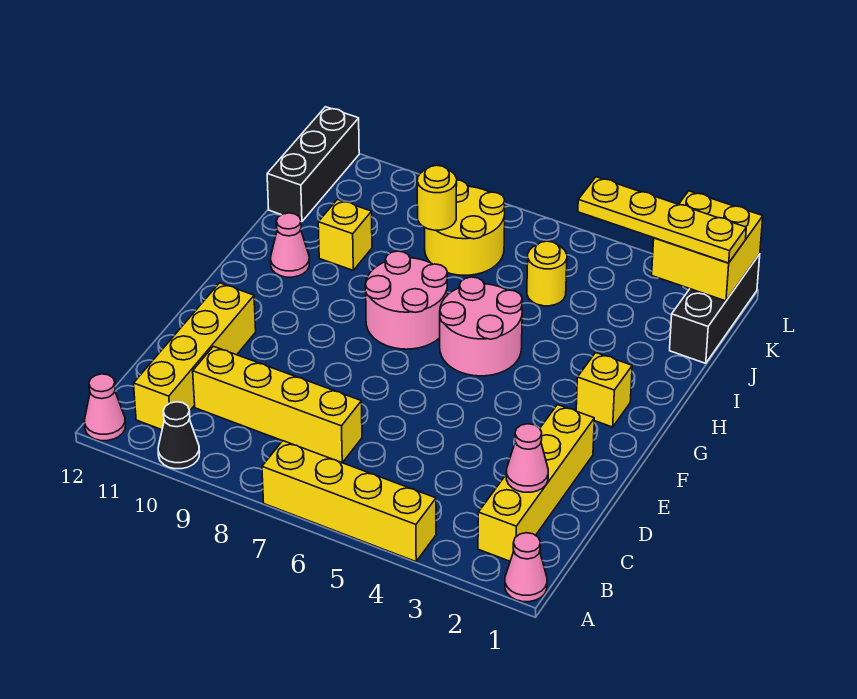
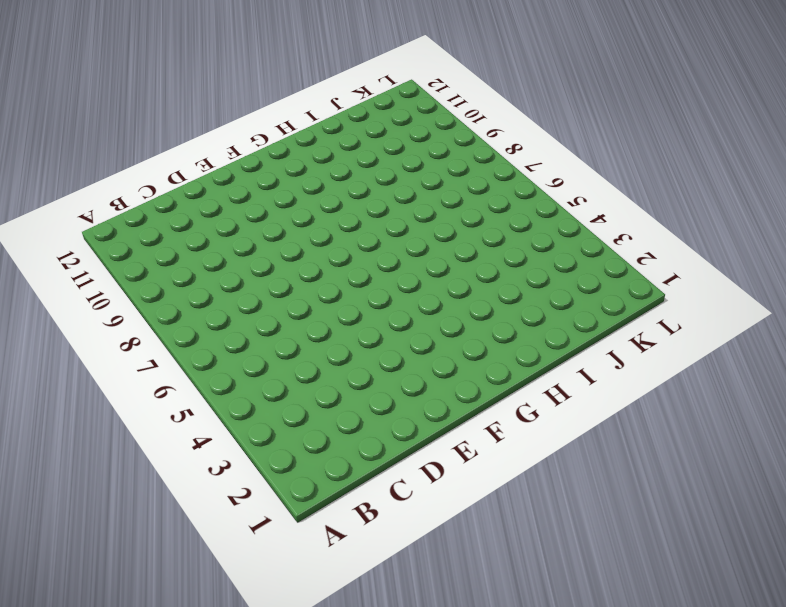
none -> pink 1x1 cone [505,533,547,602]
none -> yellow 1x4 brick [262,441,436,562]
none -> black 1x1 cone [158,402,200,469]

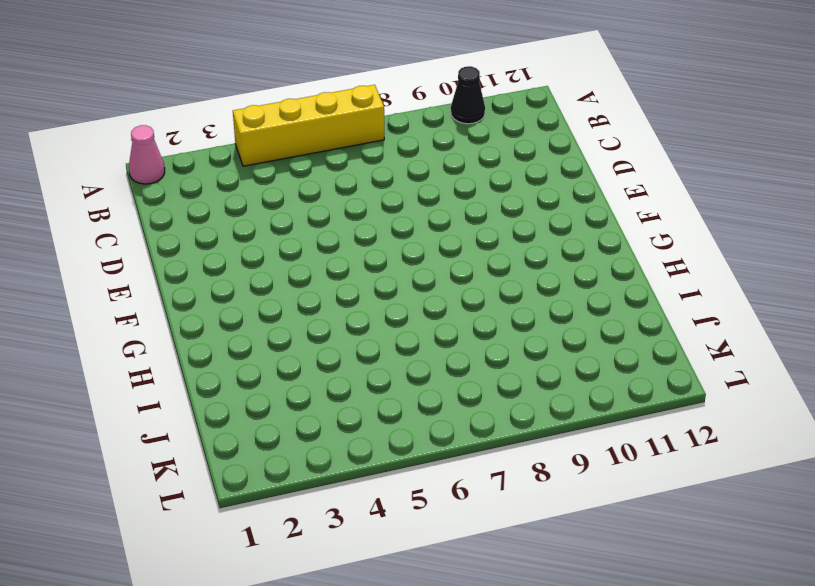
none -> pink 1x1 cone [84,374,126,441]
none -> yellow 1x4 brick [478,405,594,561]
none -> yellow 1x4 brick [134,283,256,430]

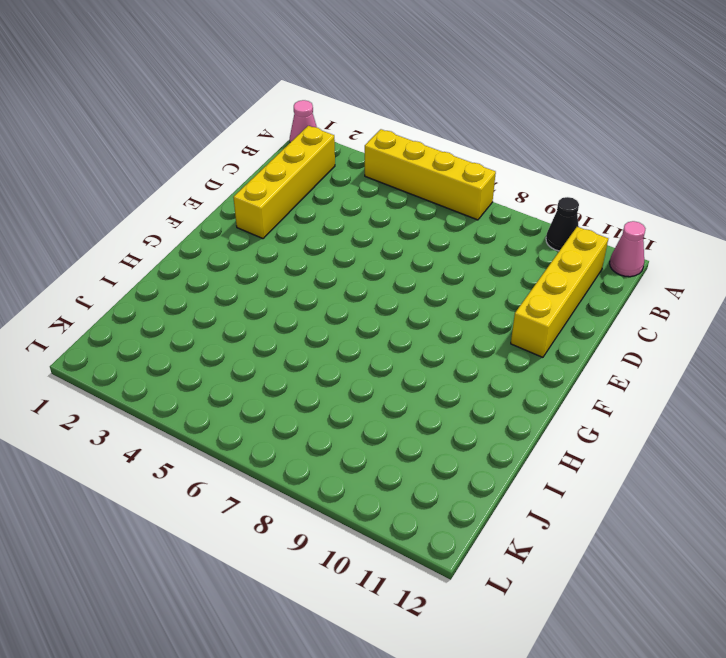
none -> yellow 1x4 brick [193,346,362,463]
none -> yellow 1x1 brick [576,353,632,427]
none -> pink 2x2 round brick [440,277,522,376]

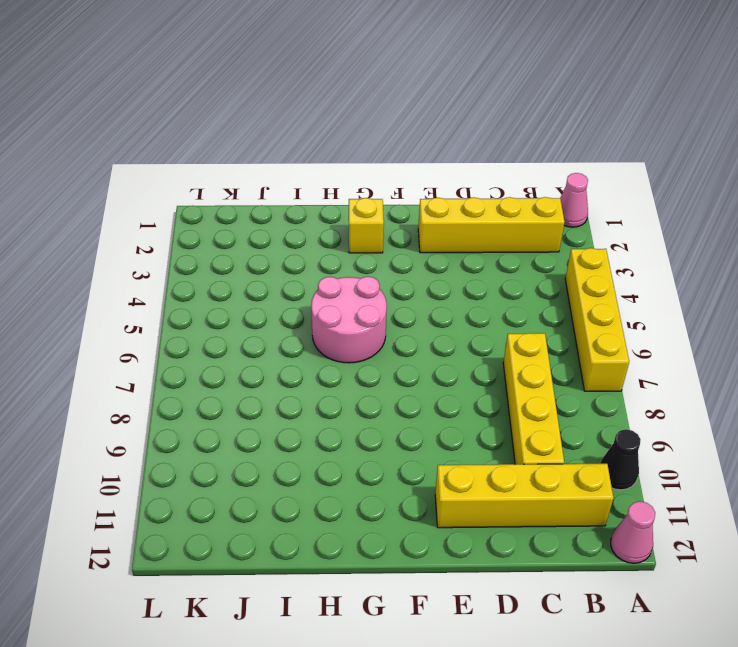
none -> pink 2x2 round brick [365,251,447,349]
none -> pink 1x1 cone [271,213,309,277]
none -> yellow 1x1 brick [318,199,372,270]

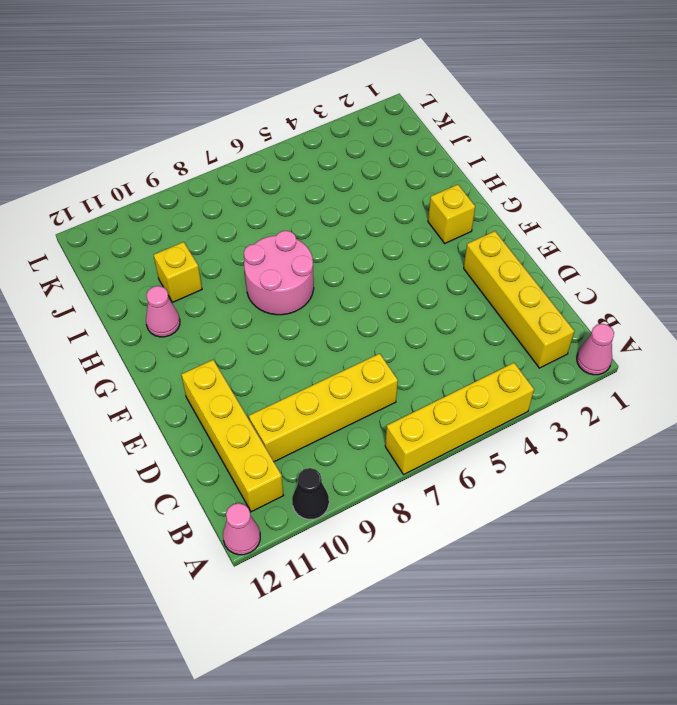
none -> pink 2x2 round brick [440,277,522,376]
none -> black 1x3 brick [670,254,760,363]
none -> yellow 1x1 round brick [527,241,567,306]

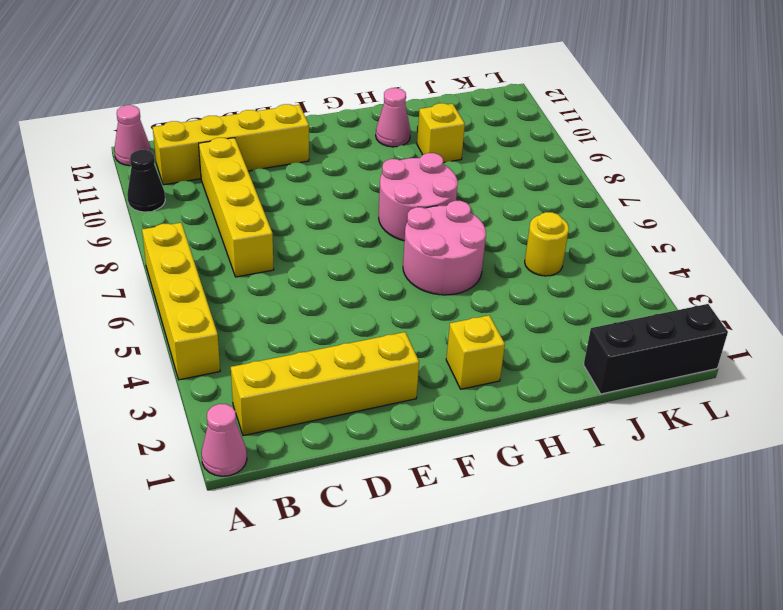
none -> yellow 2x2 round brick [425,180,505,275]
none -> black 1x3 brick [267,107,359,222]
none -> pink 1x1 cone [506,424,548,492]

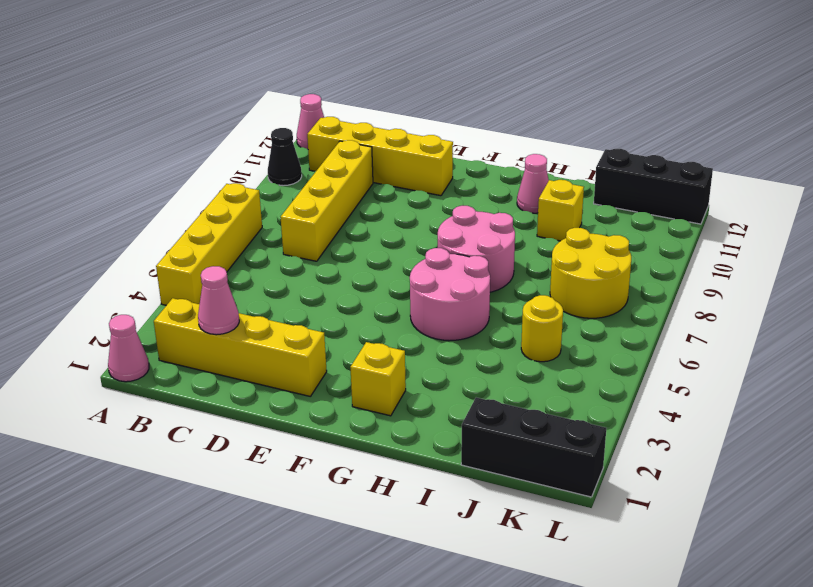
none -> yellow 1x1 round brick [417,165,457,230]
none -> yellow 2x2 brick [652,191,763,301]
none -> yellow 1x4 plate [578,177,746,263]

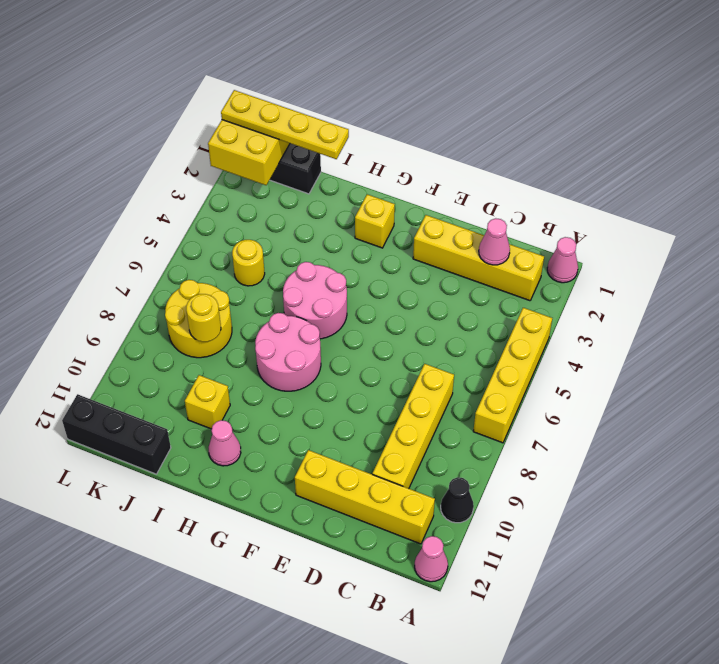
yellow 1x4 plate [221,90,349,159] -> yellow 1x4 plate turned to [578,177,746,263]

